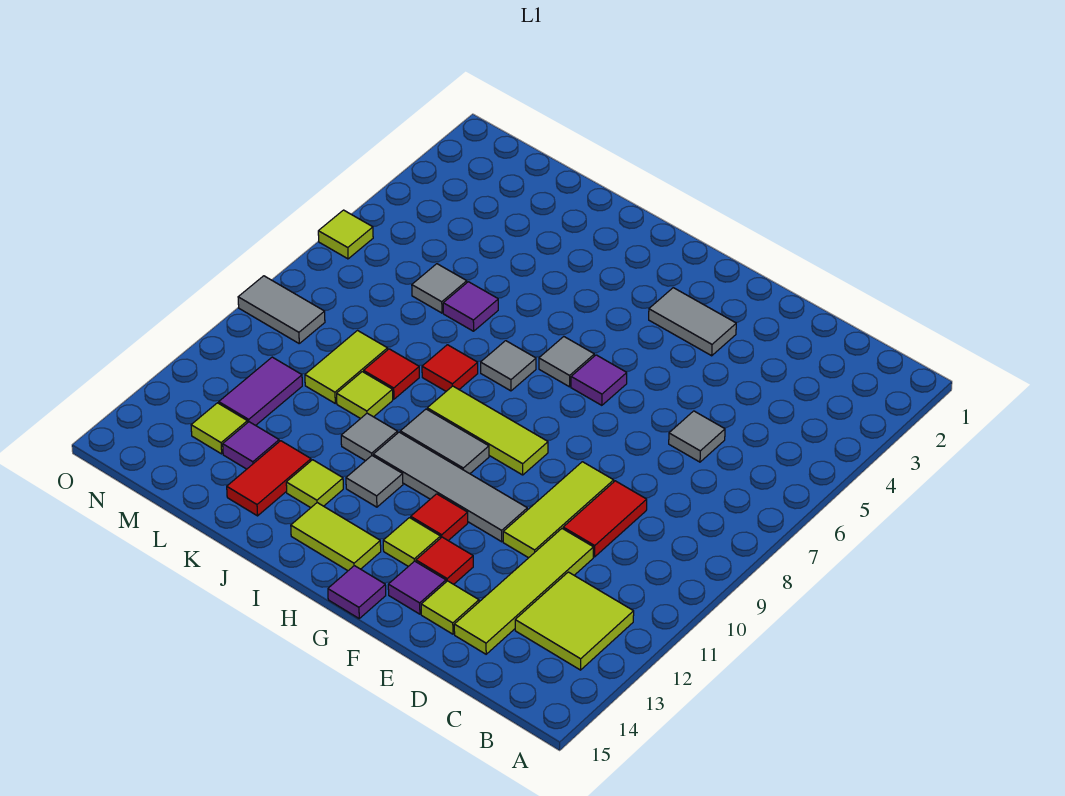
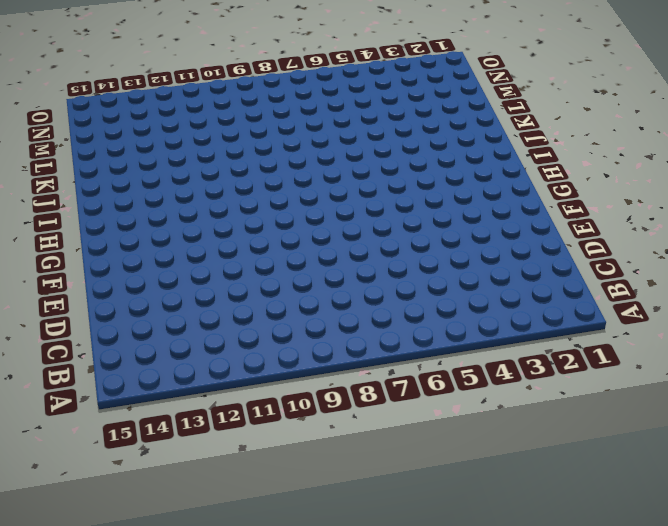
none -> lime 2x2 tile [515,572,634,670]
none -> grey 1x1 tile [669,411,725,462]
none -> red 1x2 tile [563,481,647,557]
none -> lime 1x4 tile [454,529,593,654]

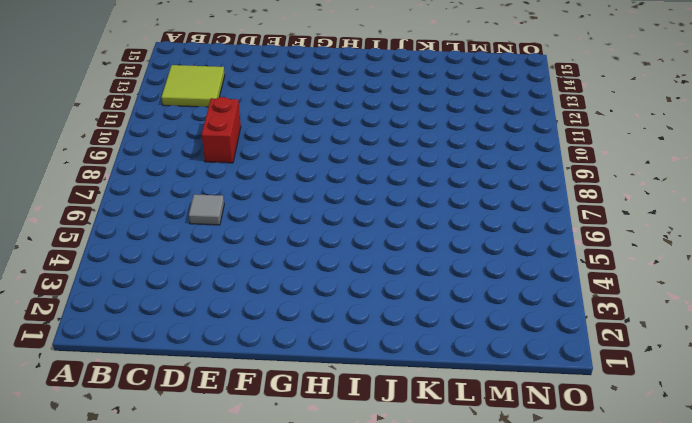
red 1x2 brick [202,97,241,163] -> red 1x2 tile [563,481,647,557]
none -> lime 1x4 tile [454,529,593,654]
none -> lime 1x3 tile [503,462,614,558]
none -> lime 1x1 tile [421,581,479,634]
none -> grey 1x2 tile [649,288,736,356]

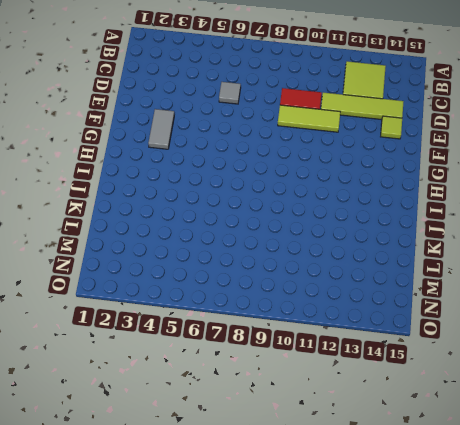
none -> grey 1x4 tile [373,432,527,542]
none -> red 1x1 tile [416,537,473,584]
none -> purple 1x1 tile [388,561,446,614]
none -> purple 1x1 tile [571,355,627,405]

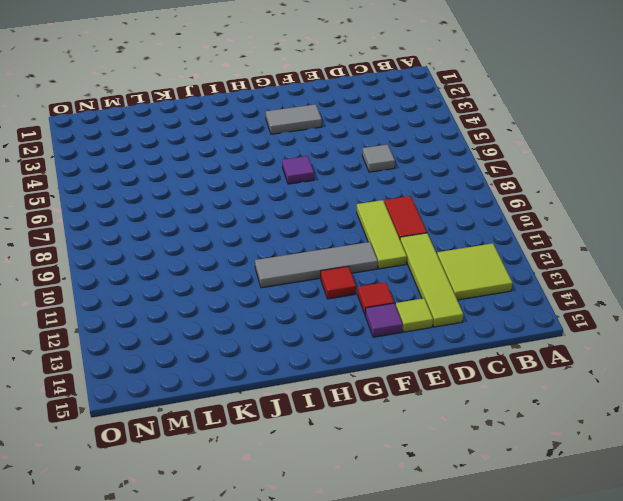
none -> lime 1x3 tile [427,386,548,475]
none -> lime 1x1 tile [383,518,440,566]
none -> purple 1x1 tile [328,566,386,618]
none -> grey 1x1 tile [539,337,594,387]

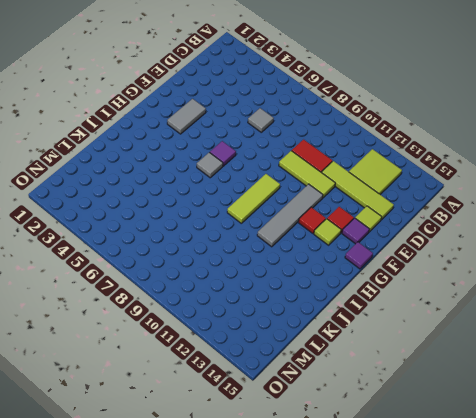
none -> grey 1x2 tile [400,409,489,474]
none -> lime 1x2 tile [291,503,381,571]
none -> grey 1x1 tile [481,341,536,391]
none -> grey 1x1 tile [346,456,403,507]

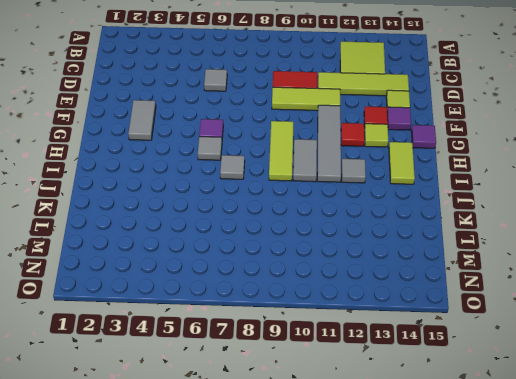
none -> red 1x1 tile [422,345,478,391]
none -> grey 1x1 tile [341,413,398,461]
none -> lime 1x1 tile [286,460,343,508]
none -> purple 1x1 tile [443,282,498,331]

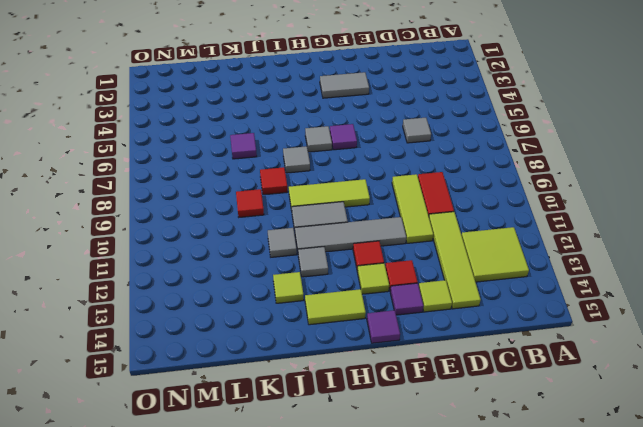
none -> lime 1x1 tile [337,372,393,419]
none -> red 1x2 tile [227,441,311,516]
none -> grey 1x1 tile [412,264,467,313]
none -> lime 1x2 tile [305,331,388,403]

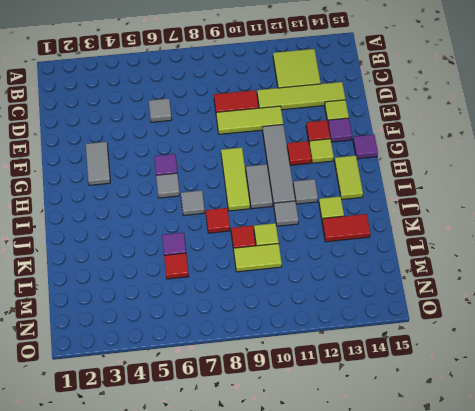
red 1x1 tile [164,253,189,279] -> grey 1x1 tile [412,264,467,313]
none -> purple 1x1 tile [223,422,279,469]
none -> purple 1x2 tile [219,357,302,425]
none -> lime 1x1 tile [191,403,248,454]
none -> grey 1x2 tile [238,276,325,343]

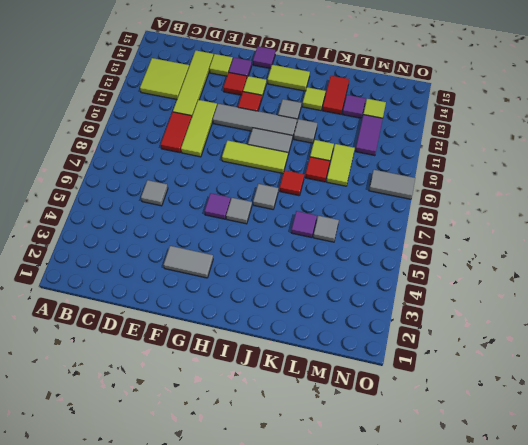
none -> lime 1x1 tile [318,210,373,259]

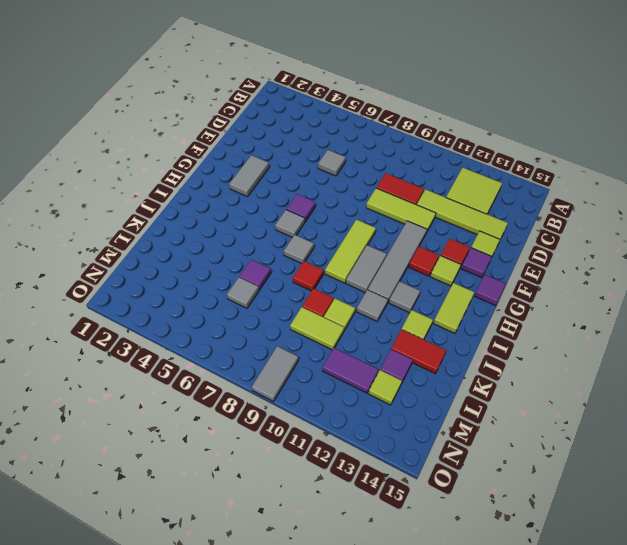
none -> lime 1x1 tile [318,210,373,259]

